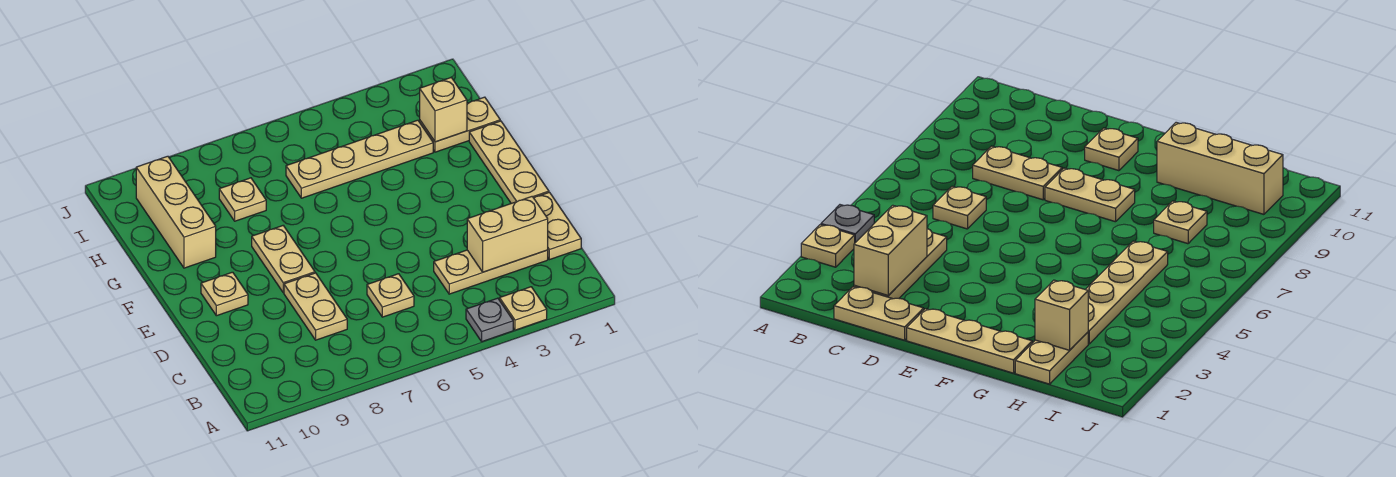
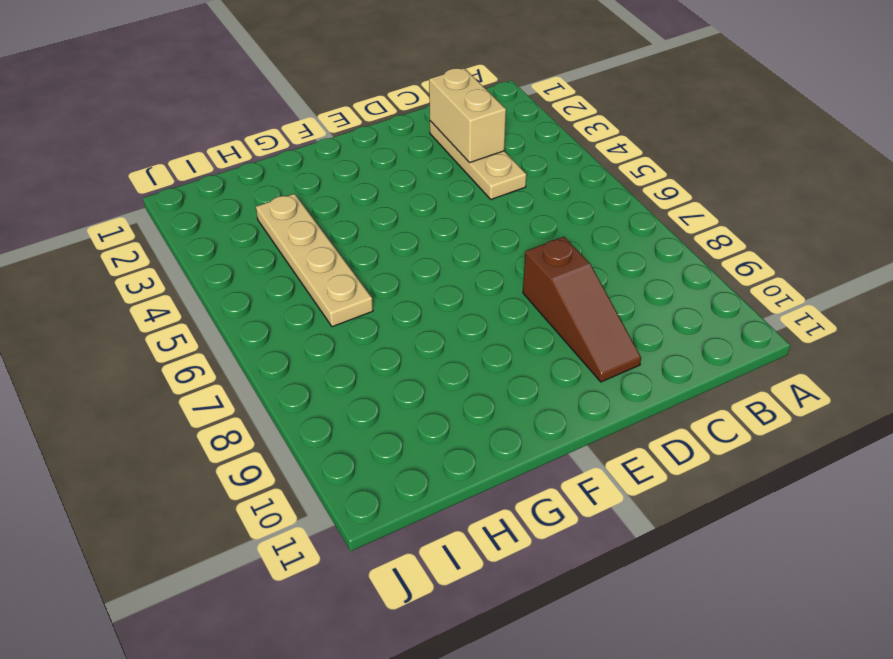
brown 1x3 slope [523,237,641,382] -> tan 1x2 plate [284,273,347,340]
none -> tan 1x1 plate [500,287,547,330]
none -> grey 1x1 plate [466,298,513,342]
none -> tan 1x2 plate [534,192,581,260]

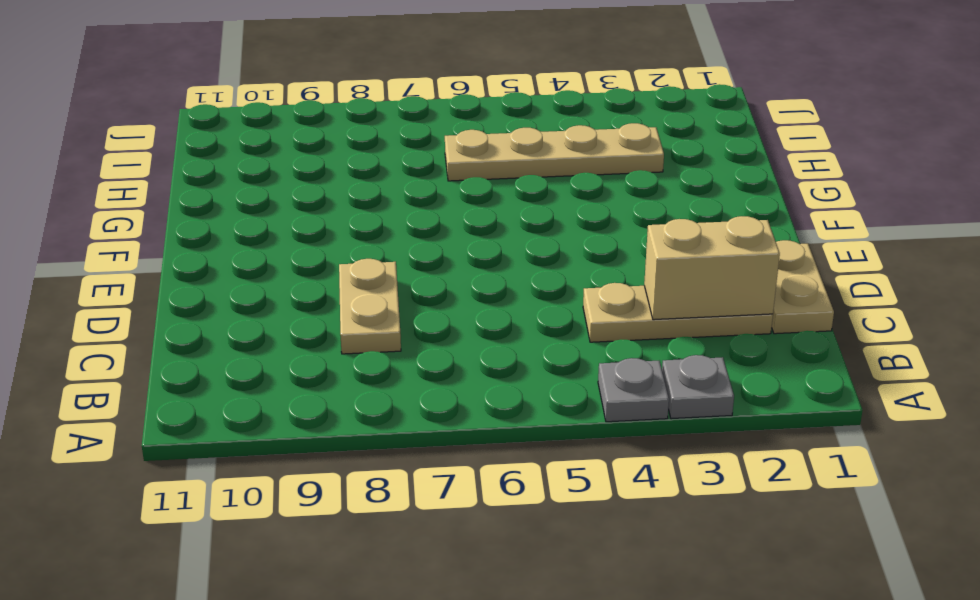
grey 1x1 plate [662,355,734,419] -> tan 1x1 plate [500,287,547,330]
none -> tan 1x1 plate [367,274,414,317]
none -> tan 1x3 plate [469,121,549,203]
none -> tan 1x2 plate [252,226,315,293]

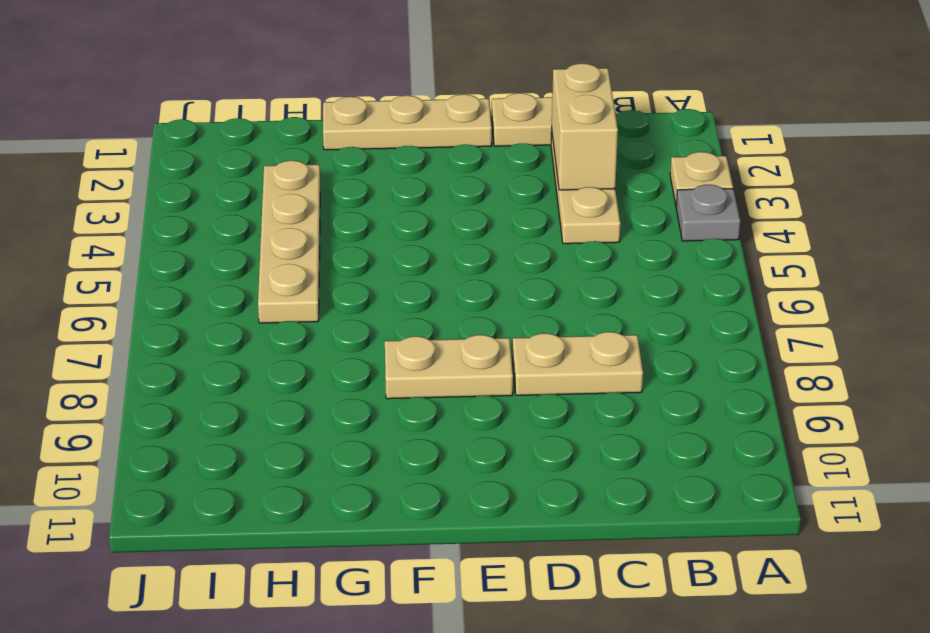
none -> tan 1x1 plate [367,274,414,317]
none -> tan 1x1 plate [201,272,248,316]
none -> tan 1x3 brick [136,156,216,268]

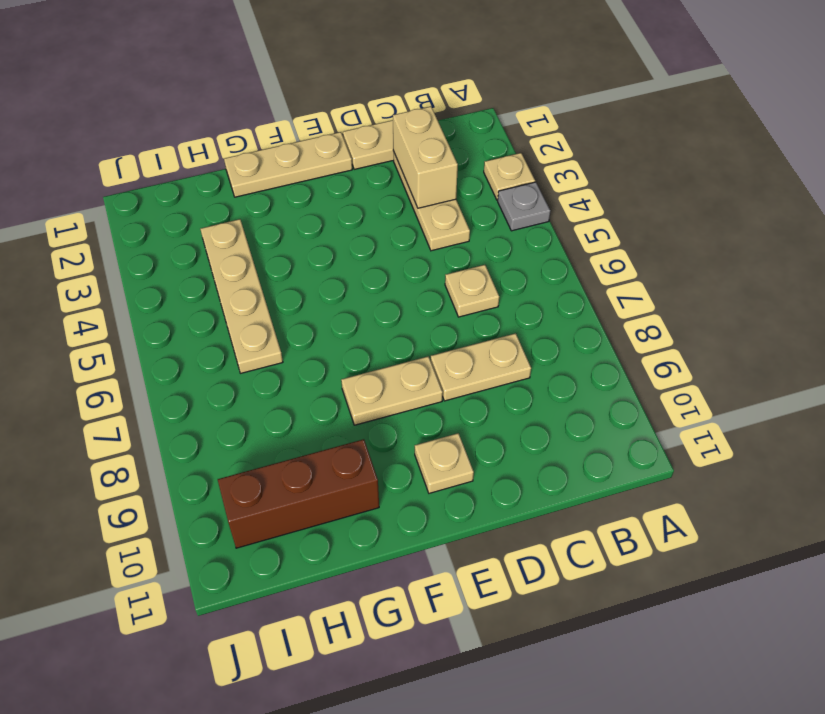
brown 1x3 brick [218,439,379,548] -> tan 1x3 brick [136,156,216,268]
none -> tan 1x2 plate [420,97,500,152]
none -> tan 1x1 plate [219,178,266,221]
none -> tan 1x1 brick [420,78,467,142]

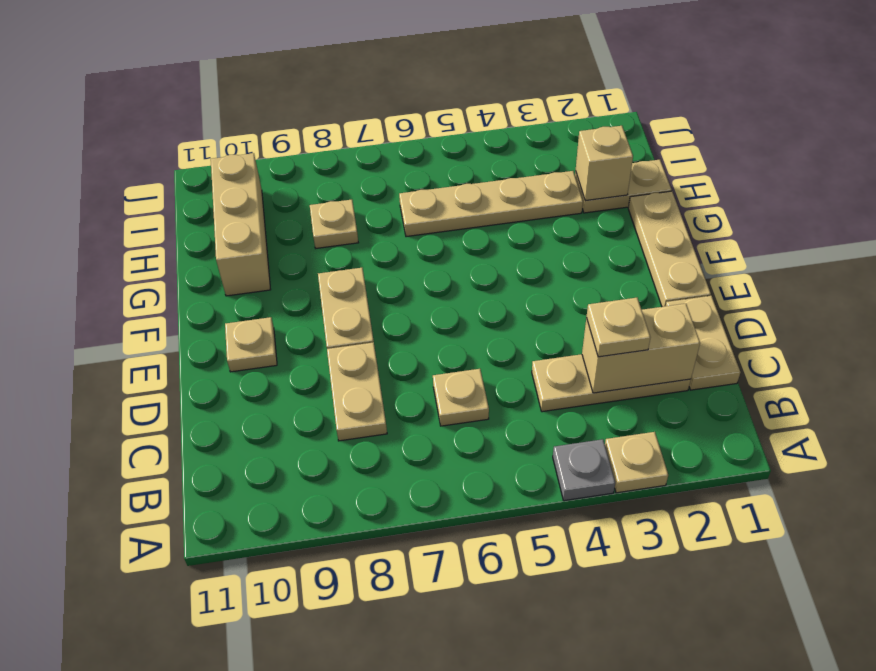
tan 1x1 plate [587,298,651,357] -> none

